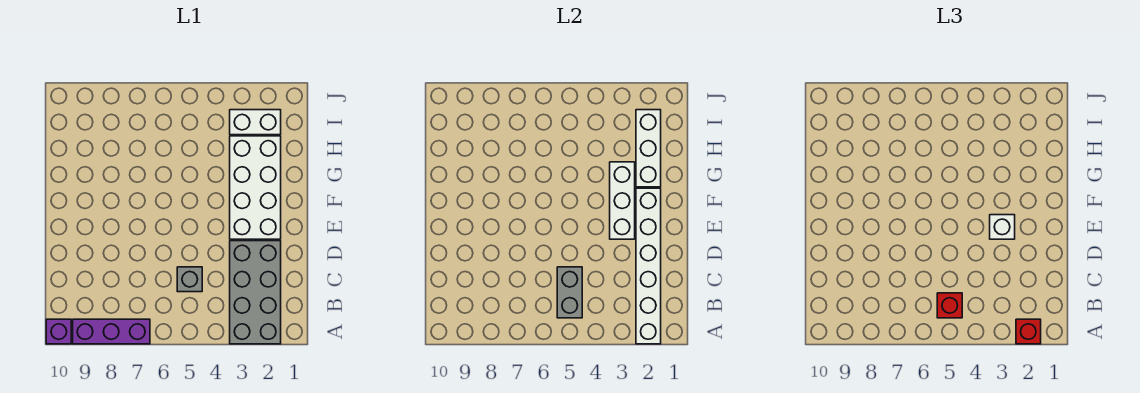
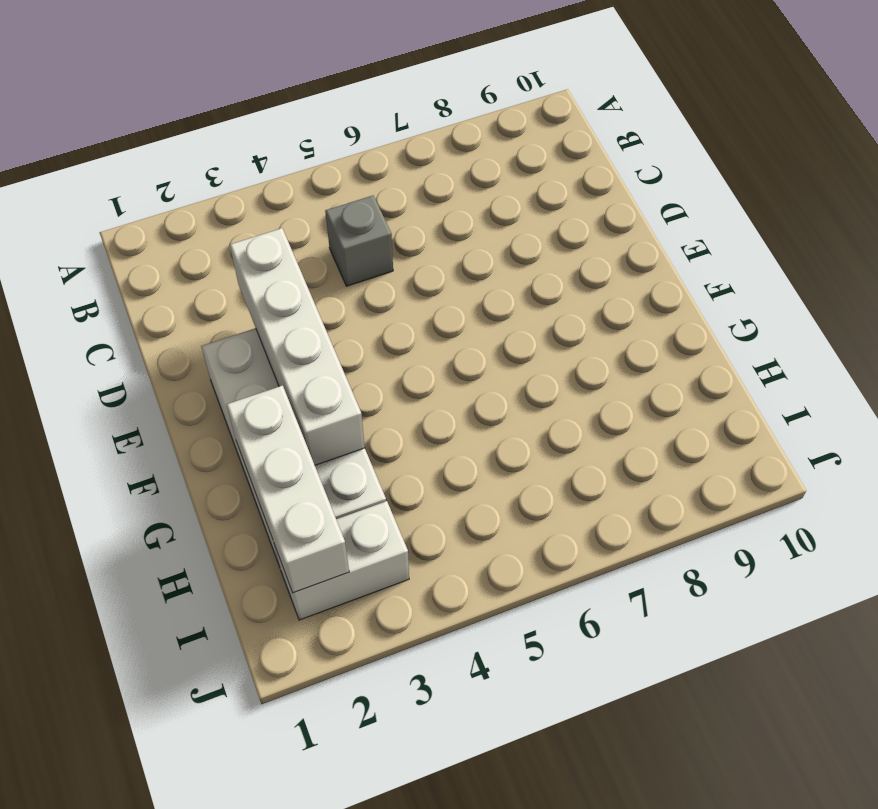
white 1x4 brick [230,228,365,465] -> white 1x3 brick [610,162,635,239]
none -> grey 2x4 brick [230,241,281,344]
none -> purple 1x3 brick [73,319,150,344]
none -> purple 1x1 brick [46,319,71,344]

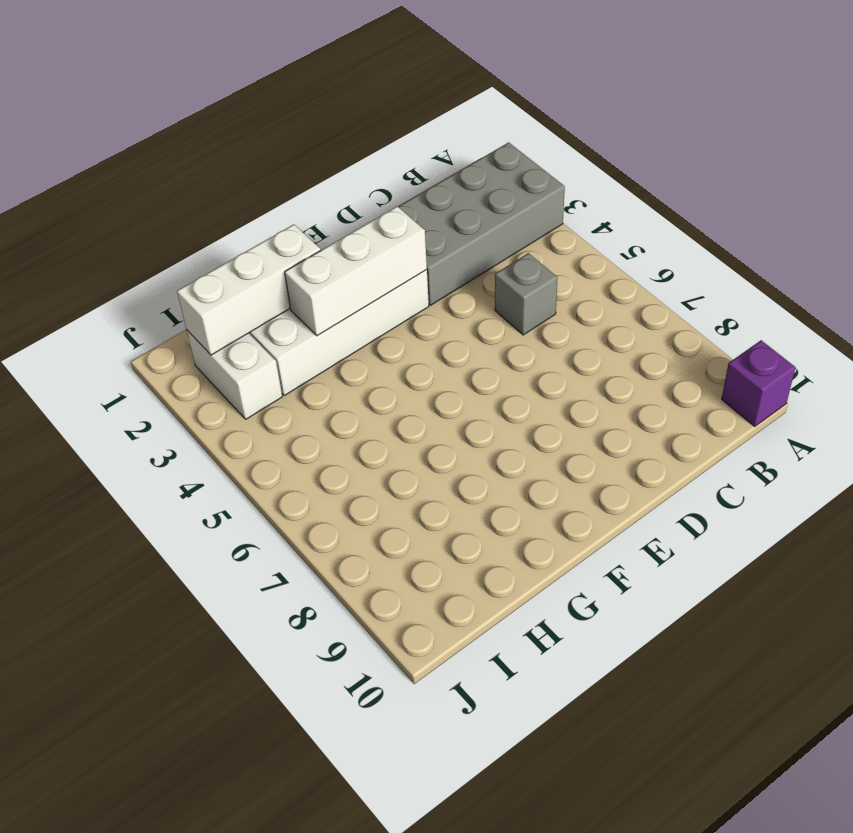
none -> purple 1x3 brick [73,319,150,344]
none -> white 1x6 brick [636,188,661,344]
none -> grey 1x2 brick [557,267,582,318]

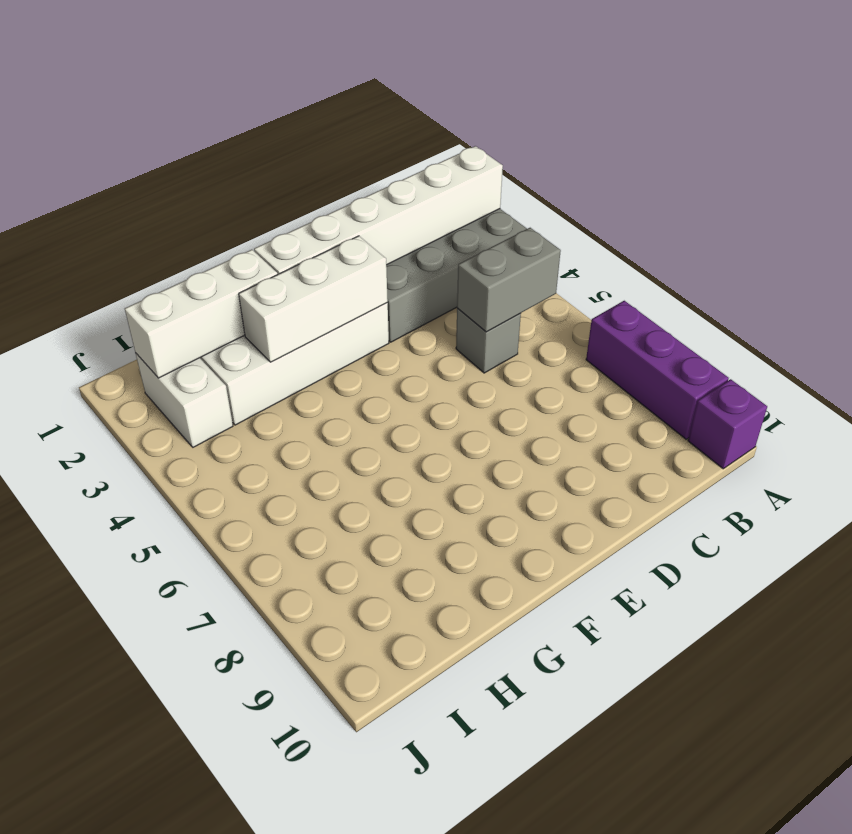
none -> red 1x1 brick [1016,319,1041,344]
none -> red 1x1 brick [937,293,962,318]
none -> white 1x1 brick [990,215,1015,239]

